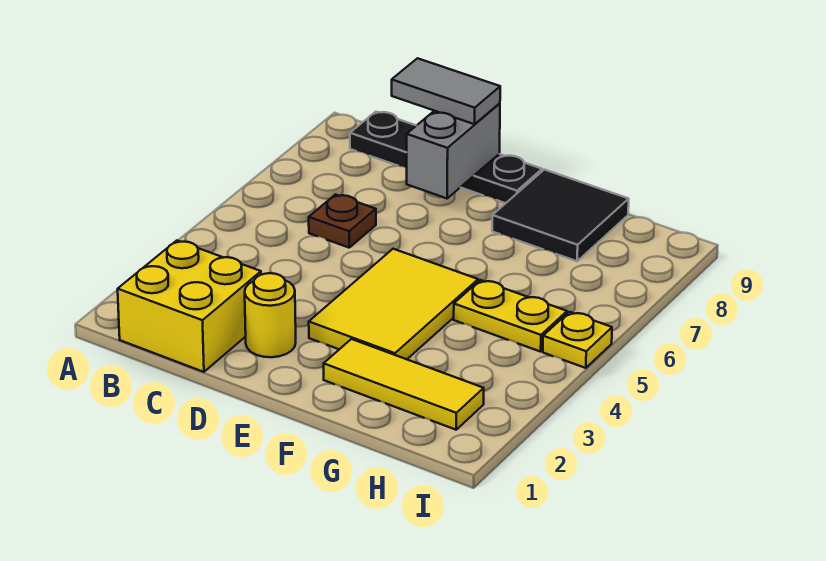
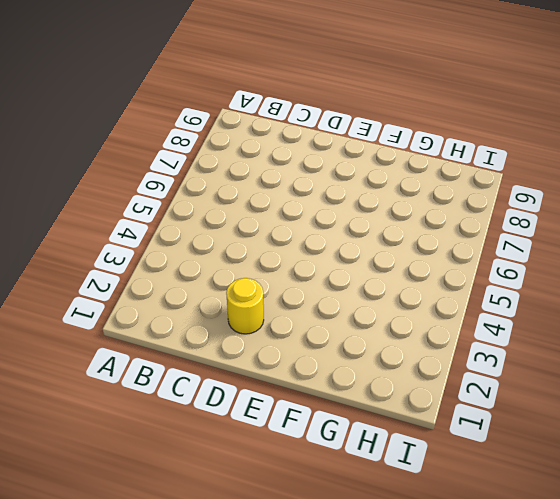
none -> yellow 2x2 brick [118,241,261,372]
none -> black 1x4 plate [350,112,542,203]

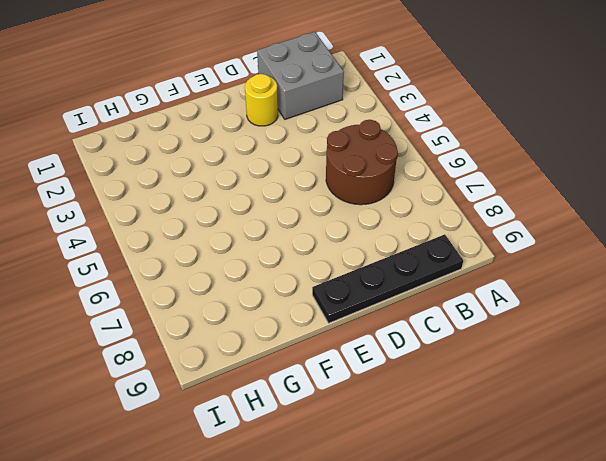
grey 2x2 brick [257,32,344,119] -> yellow 2x2 brick [118,241,261,372]
brown 2x2 round brick [326,120,398,205] -> brown 1x1 plate [309,195,376,248]
none -> yellow 2x3 tile [309,249,478,359]
none -> yellow 1x3 tile [324,339,484,430]

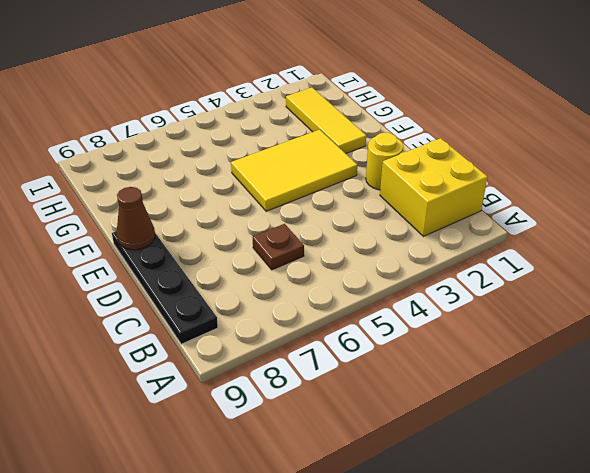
brown 1x1 cone [117,187,155,250] -> none
none -> black 2x2 tile [492,170,629,261]
none -> yellow 1x2 plate [454,280,567,352]

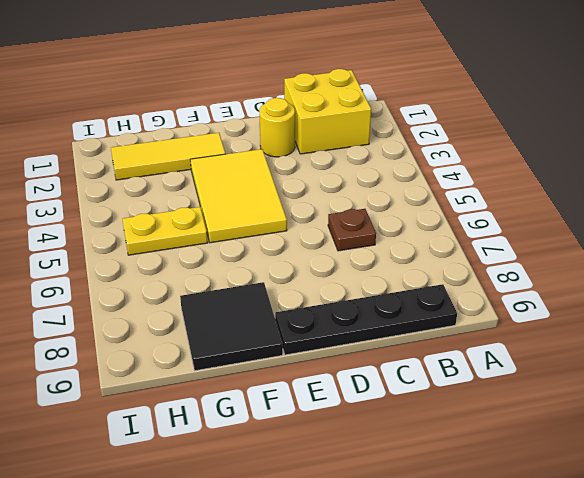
none -> yellow 1x1 plate [543,312,612,368]
none -> grey 1x2 brick [407,103,500,198]

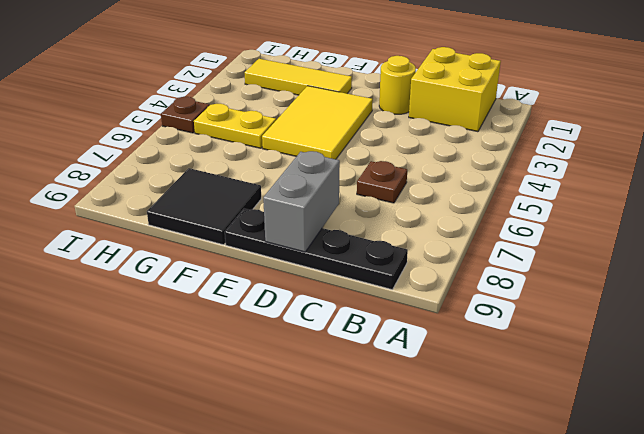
brown 1x1 plate [161,97,209,133] -> yellow 1x1 plate [543,312,612,368]
none -> grey 1x2 tile [392,58,500,124]

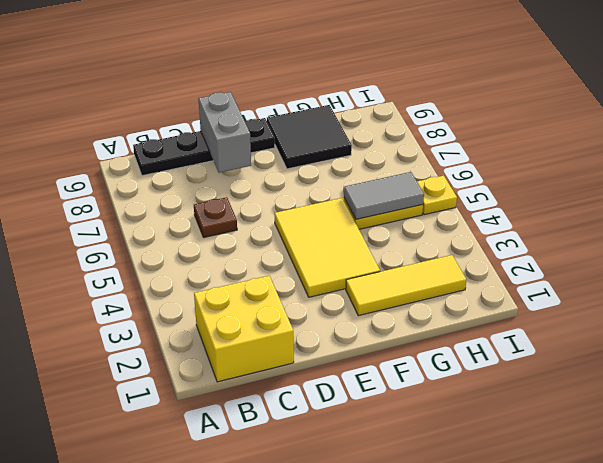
grey 1x2 tile [344,172,424,219] -> grey 1x2 tile moved to [392,58,500,124]
none -> yellow 1x1 round brick [245,273,296,357]

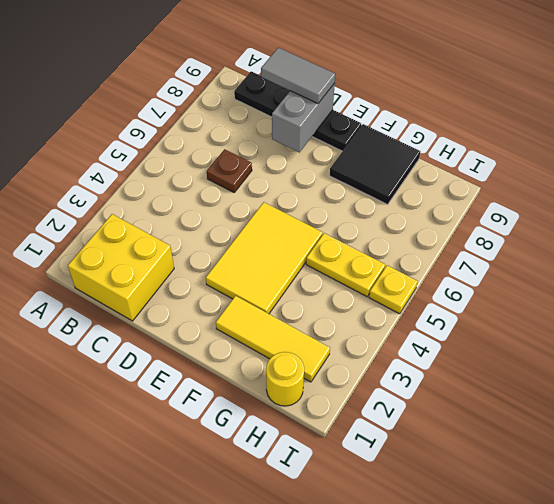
yellow 1x1 round brick [266,352,304,406] -> yellow 1x1 round brick moved to [245,273,296,357]

